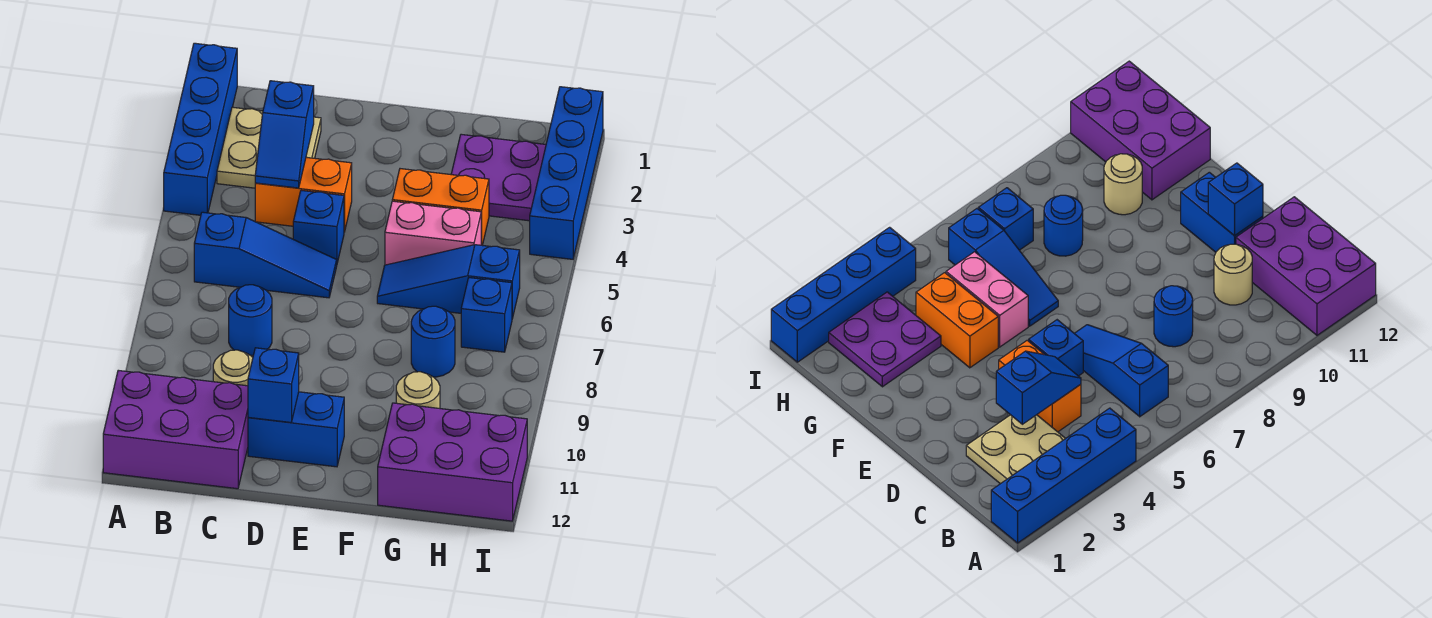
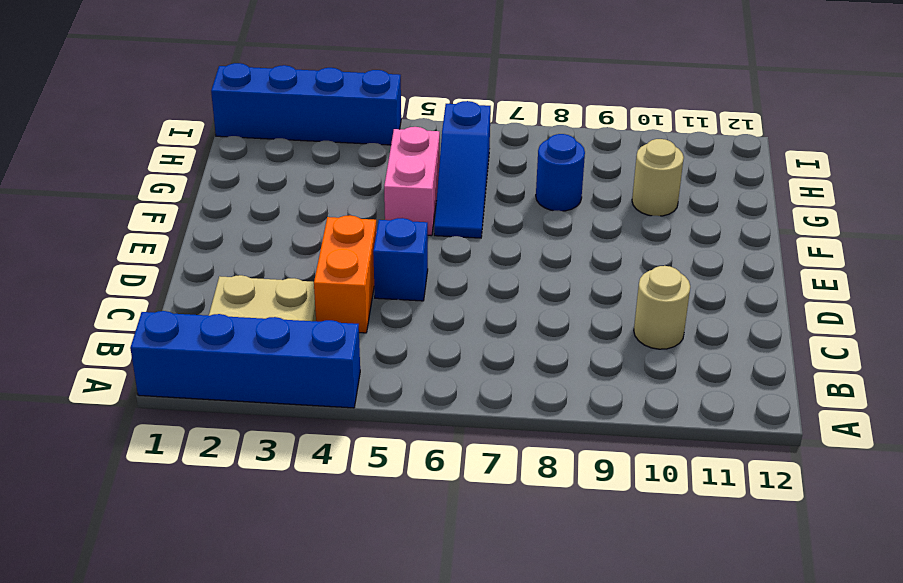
none -> purple 2x3 brick [103,370,248,489]
none -> blue 1x3 slope [194,212,337,298]
none -> blue 1x1 round brick [229,285,272,355]

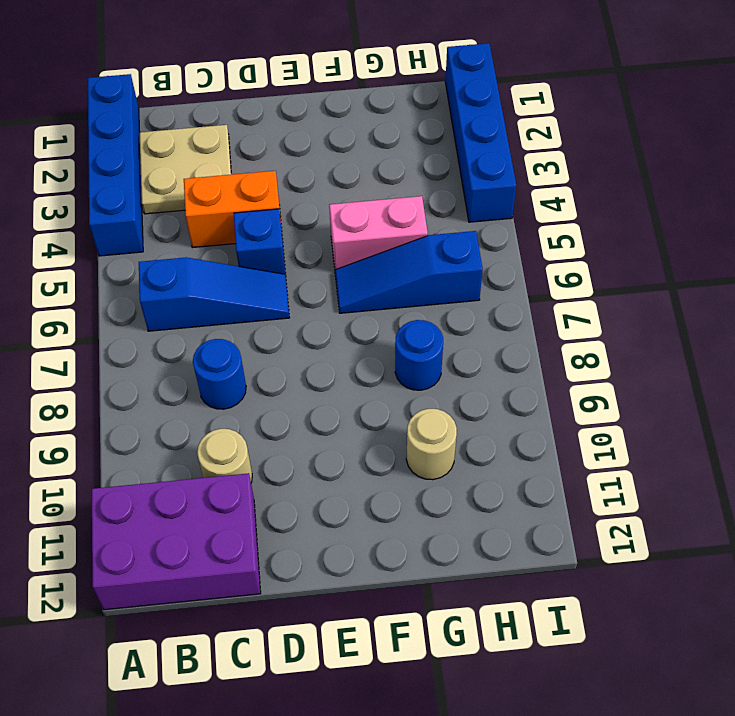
none -> blue 1x2 brick [248,392,344,467]
none -> orange 1x2 brick [392,169,489,245]
none -> purple 2x2 plate [451,134,546,221]

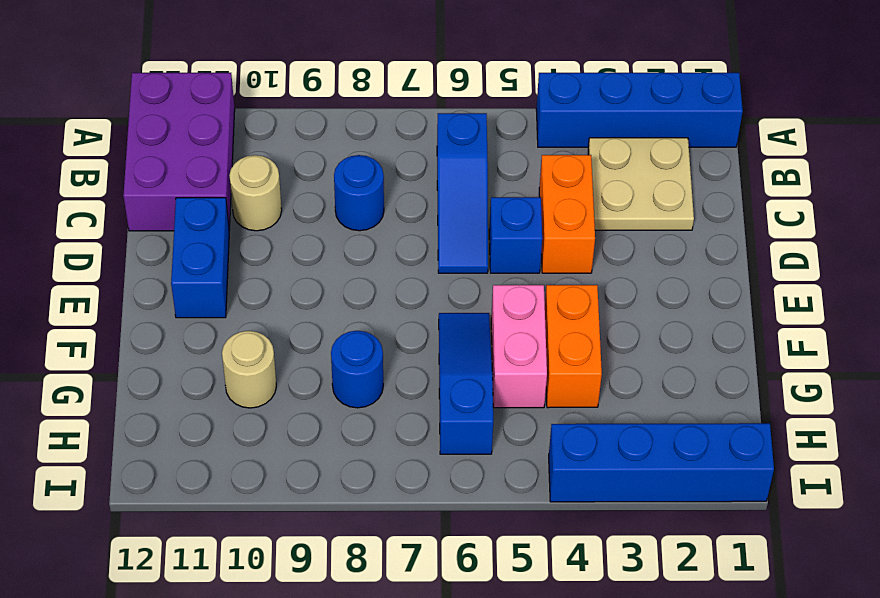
none -> purple 2x2 plate [451,134,546,221]
none -> purple 2x3 brick [378,403,527,521]
none -> blue 1x1 brick [461,278,512,352]

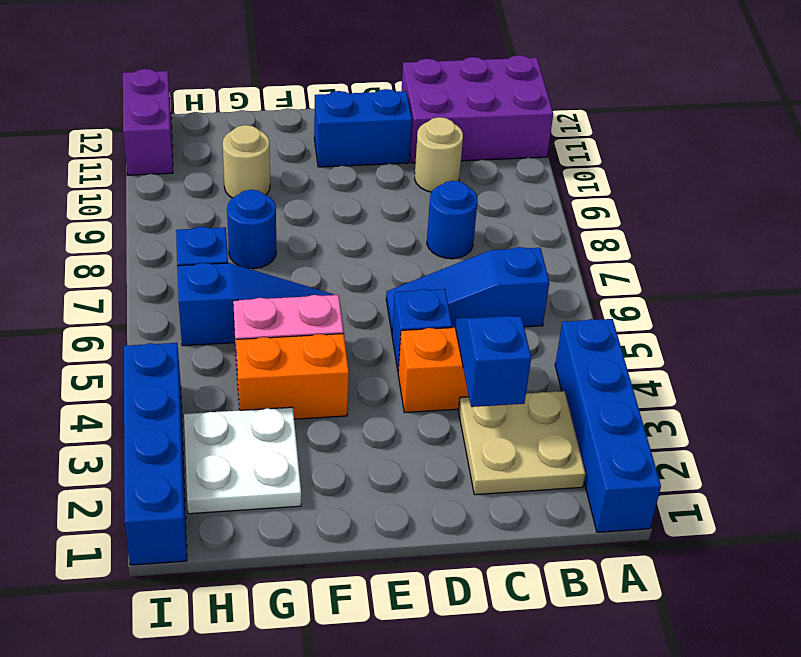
white 2x2 plate [184,407,301,514] -> purple 2x2 plate [451,134,546,221]
purple 1x2 brick [123,69,173,175] -> purple 2x3 brick [378,403,527,521]
none -> blue 1x1 brick [248,348,299,422]

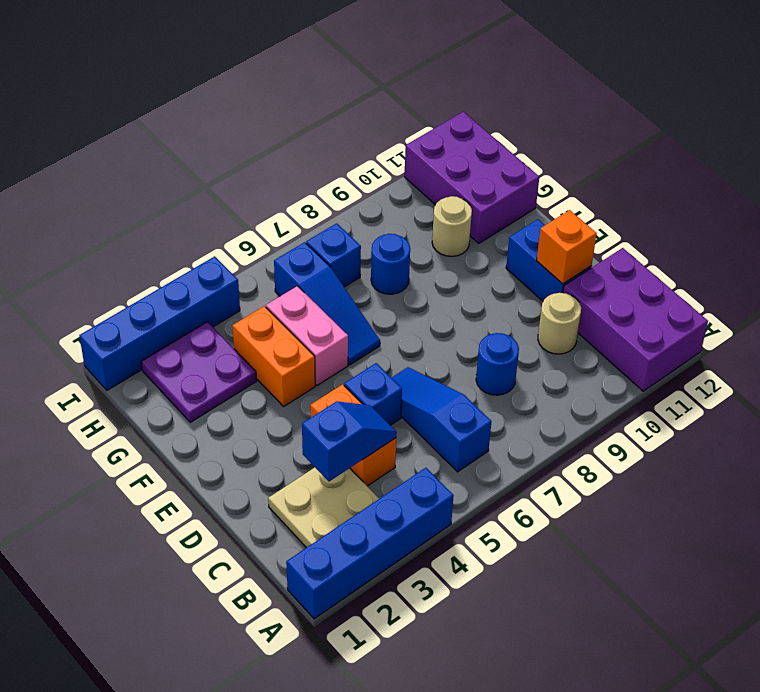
orange 1x1 brick [537,210,597,284] -> blue 1x1 brick [248,348,299,422]

